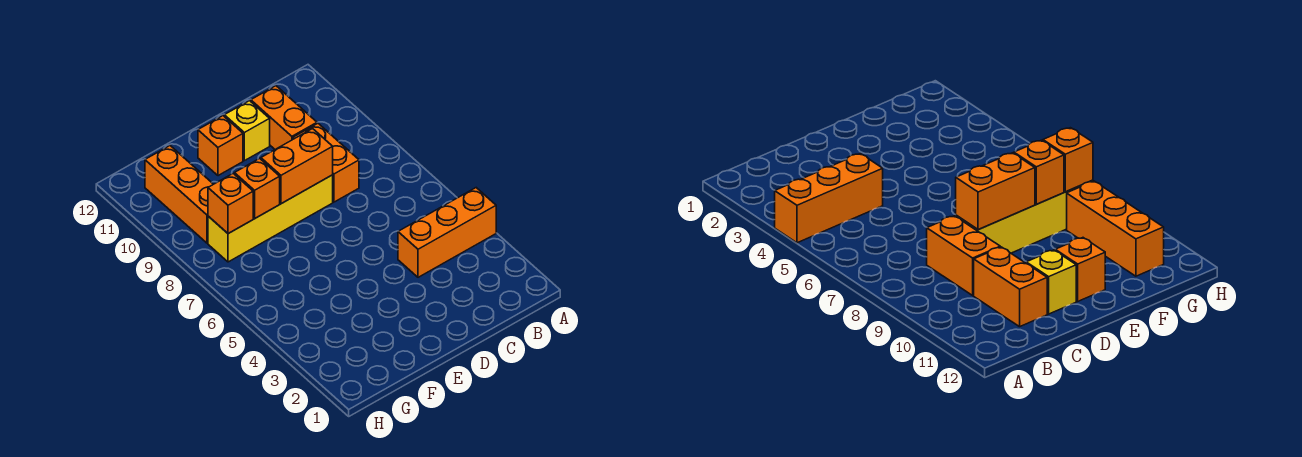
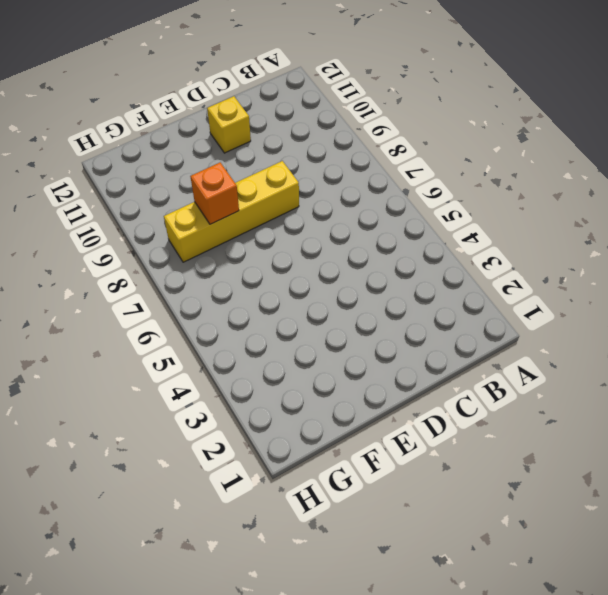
none -> orange 1x3 brick [398,188,496,277]
none -> orange 1x2 brick [293,124,359,202]

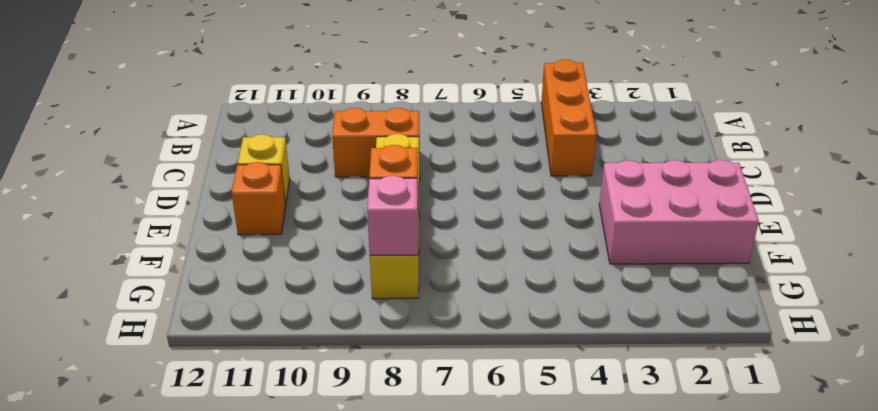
pink 2x3 brick [599,160,759,264] -> none
pink 1x1 brick [367,176,418,255] -> orange 1x1 brick [208,174,253,234]
none -> orange 1x2 brick [251,86,317,149]
none -> orange 1x3 brick [145,146,213,243]

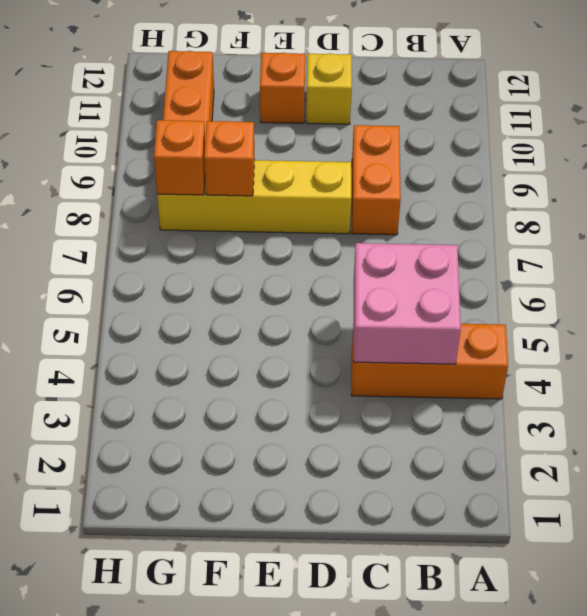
pink 2x2 brick [354,243,461,364] -> none
none -> orange 1x2 brick [251,86,317,149]
none -> orange 1x2 brick [261,129,333,204]

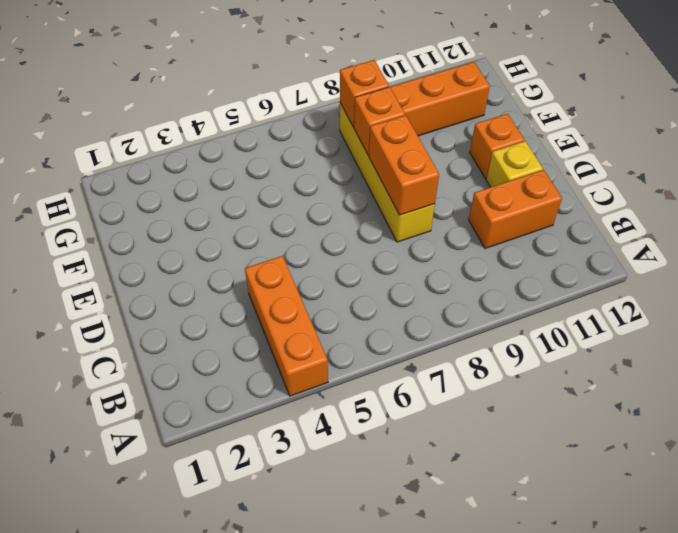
none -> orange 1x2 brick [293,124,359,202]

